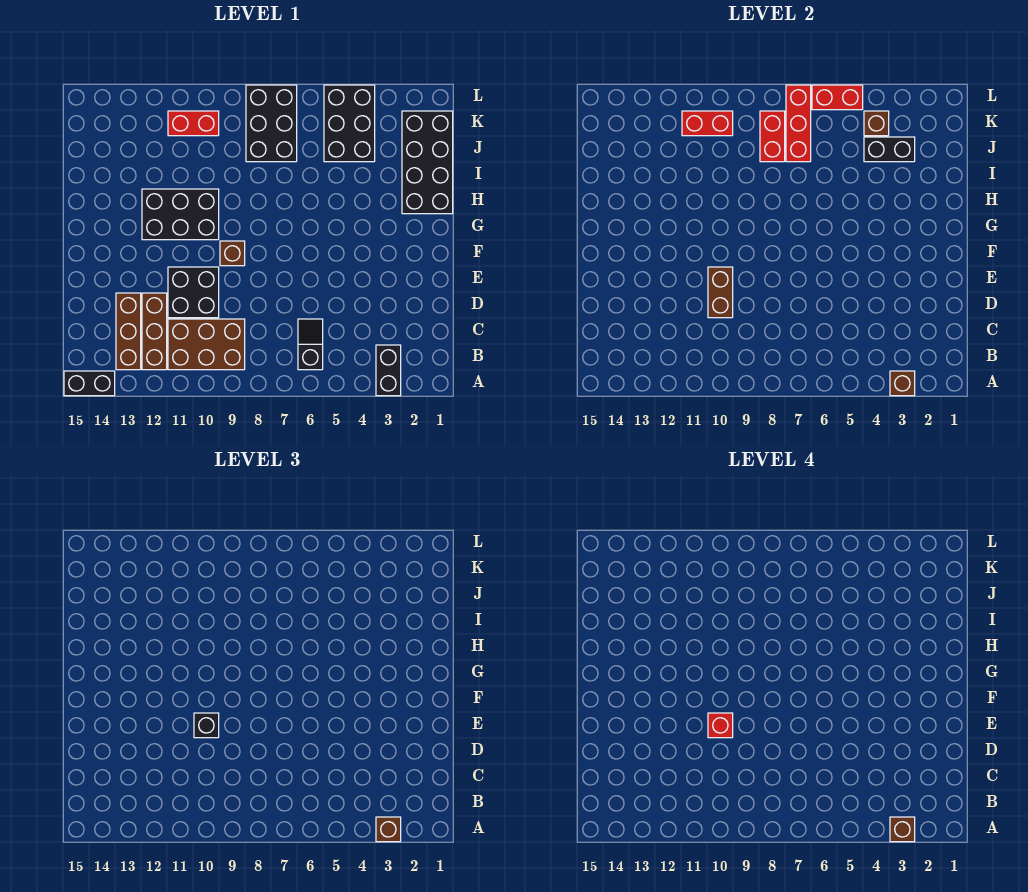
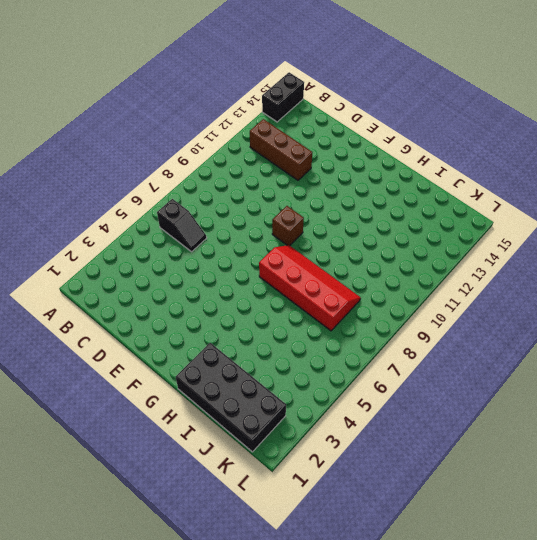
red 2x4 slope [259,245,361,331] -> black 2x3 brick [246,85,297,162]
none -> black 1x2 brick [376,345,401,396]
none -> brown 2x3 brick [168,319,245,370]
none -> brown 1x3 brick [116,293,141,370]

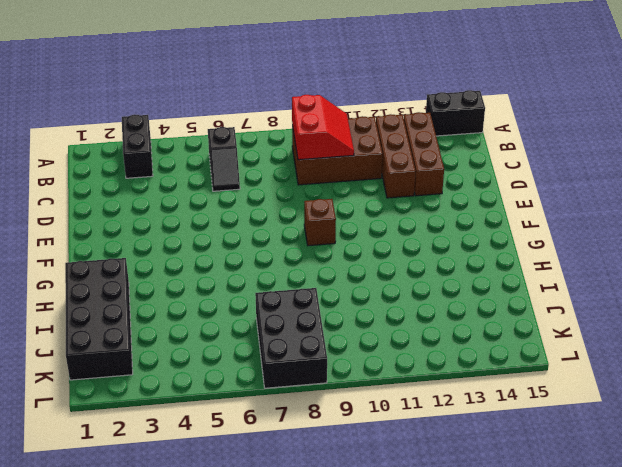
red 2x2 slope [292,95,354,160] -> none
none -> black 2x2 brick [168,267,219,318]
none -> black 2x3 brick [142,189,219,240]
none -> black 2x3 brick [324,85,375,162]

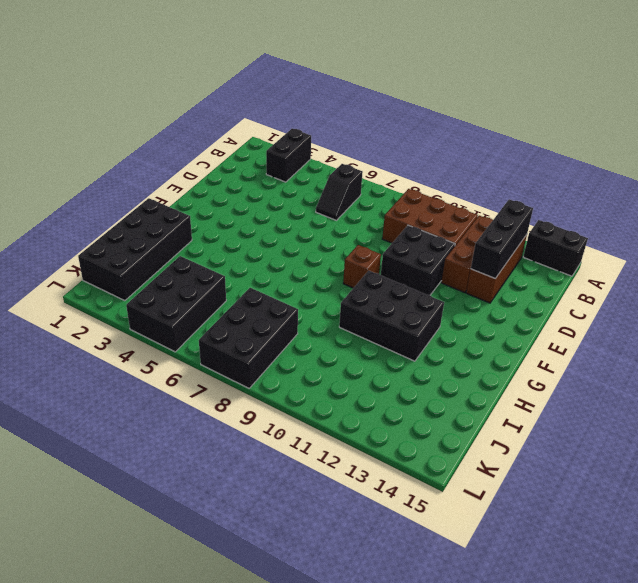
black 1x3 brick [471,199,533,278] -> none
none -> red 1x2 brick [168,111,219,136]
none -> brown 1x1 brick [890,371,915,396]
none -> brown 1x2 brick [708,267,733,318]

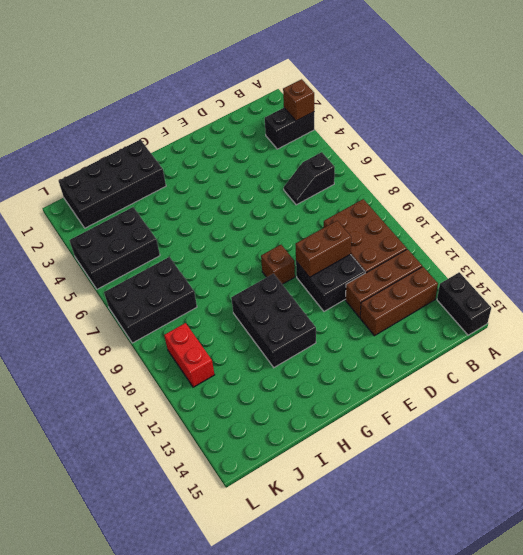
none -> black 1x2 brick [864,137,915,162]
none -> red 1x3 brick [786,85,811,162]
none -> red 1x2 brick [760,111,785,162]

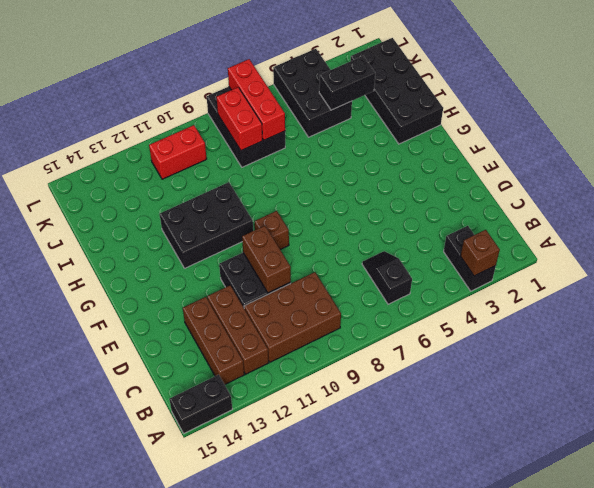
none -> brown 1x1 brick [864,111,889,136]
none -> red 1x2 brick [682,111,733,136]
none -> red 1x2 brick [812,85,863,110]

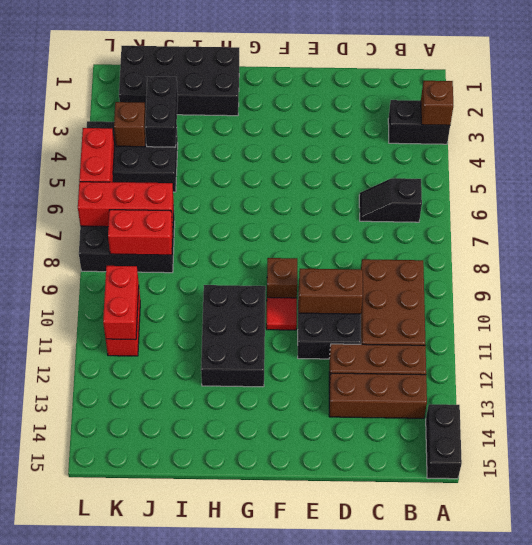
red 1x1 tile [266,297,297,330] -> none
none -> brown 1x1 brick [376,817,401,842]
none -> black 1x1 brick [194,713,219,738]
none -> brown 1x1 brick [890,817,915,842]

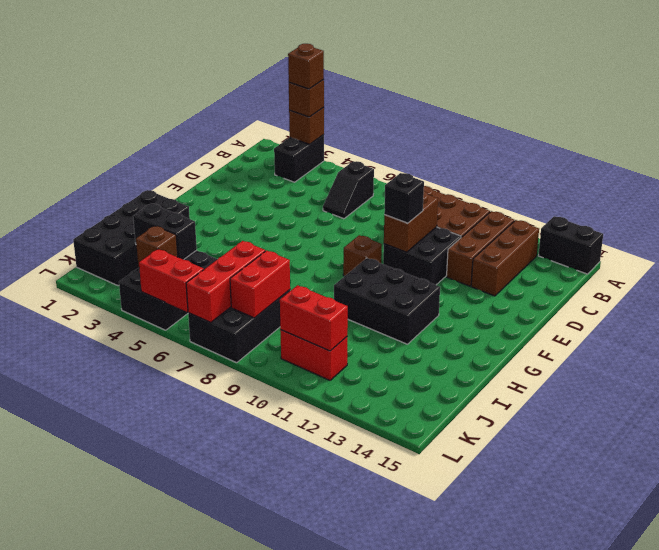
none -> red 1x1 brick [708,713,733,738]

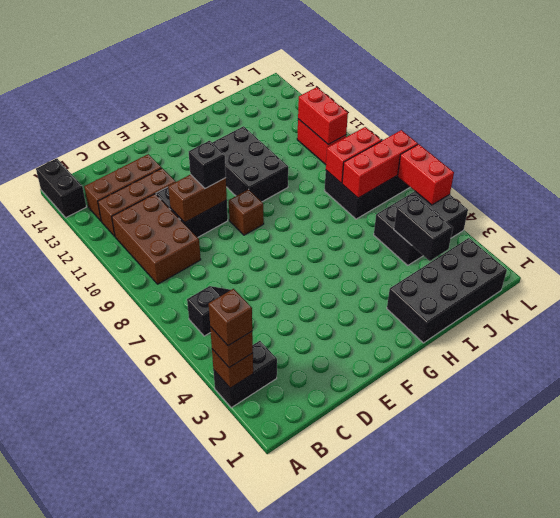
none -> brown 1x1 brick [864,111,889,136]
none -> red 1x1 brick [708,713,733,738]

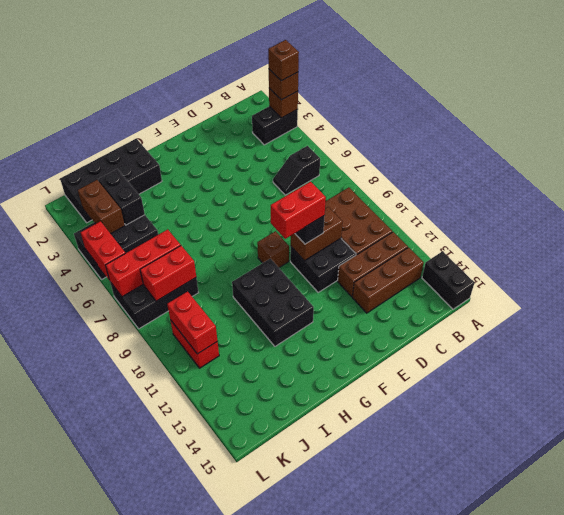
red 1x2 brick [271,182,326,239] -> red 1x1 brick [708,713,733,738]
brown 1x2 brick [78,180,125,234] -> brown 1x1 brick [864,111,889,136]

